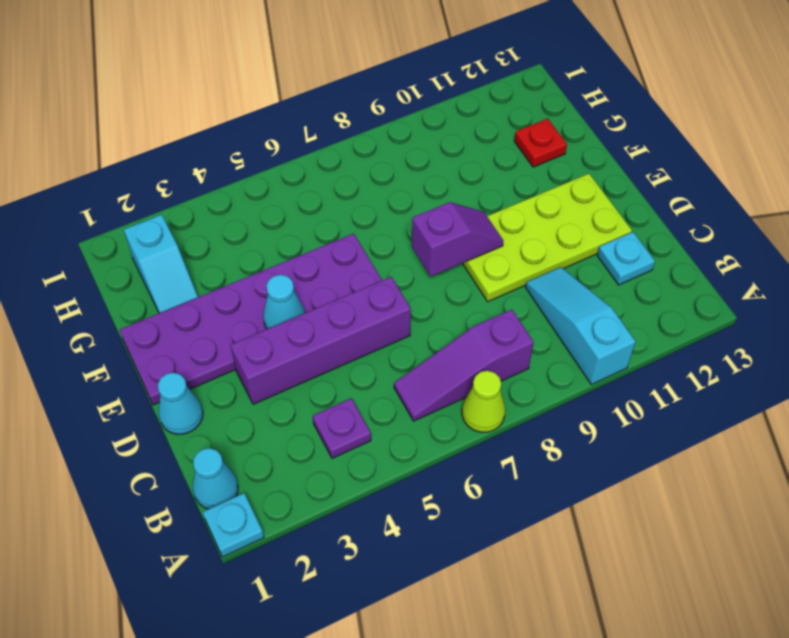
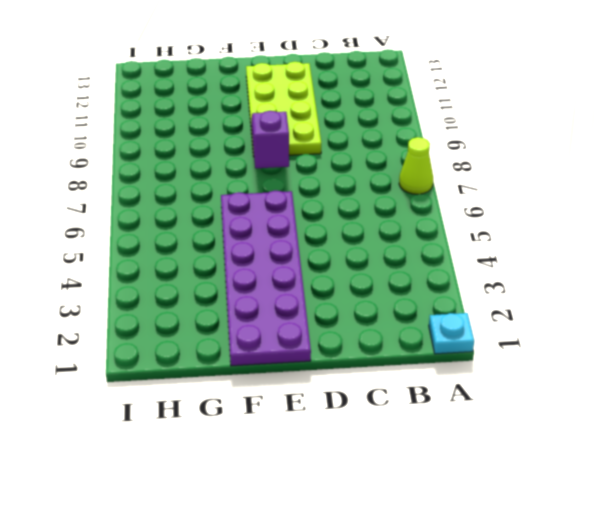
none -> cyan 1x3 slope [525,267,636,385]
none -> cyan 1x1 cone [193,448,238,509]
none -> purple 1x1 plate [313,398,371,458]

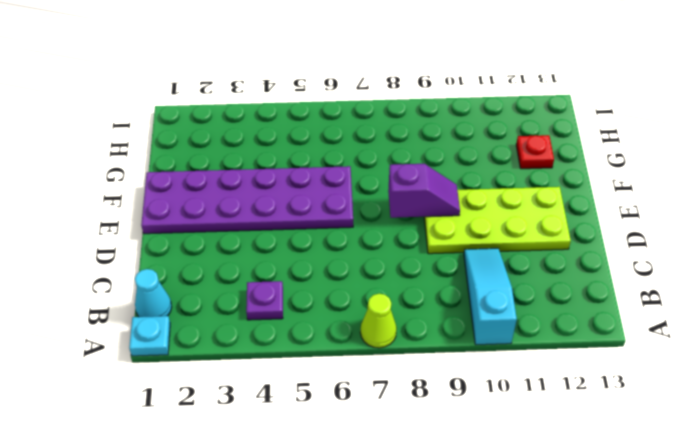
none -> purple 1x3 slope [394,310,534,421]
none -> cyan 1x1 plate [597,232,655,285]
none -> cyan 1x1 cone [158,373,203,434]

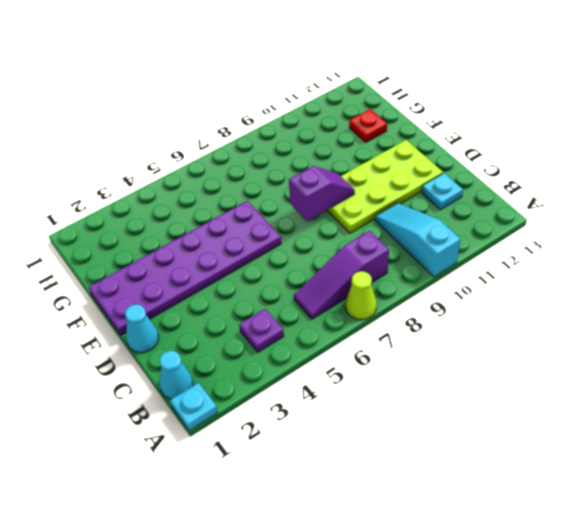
none -> purple 1x4 brick [231,277,411,404]
none -> cyan 1x2 slope [124,215,198,313]
none -> cyan 1x1 cone [263,275,305,329]

